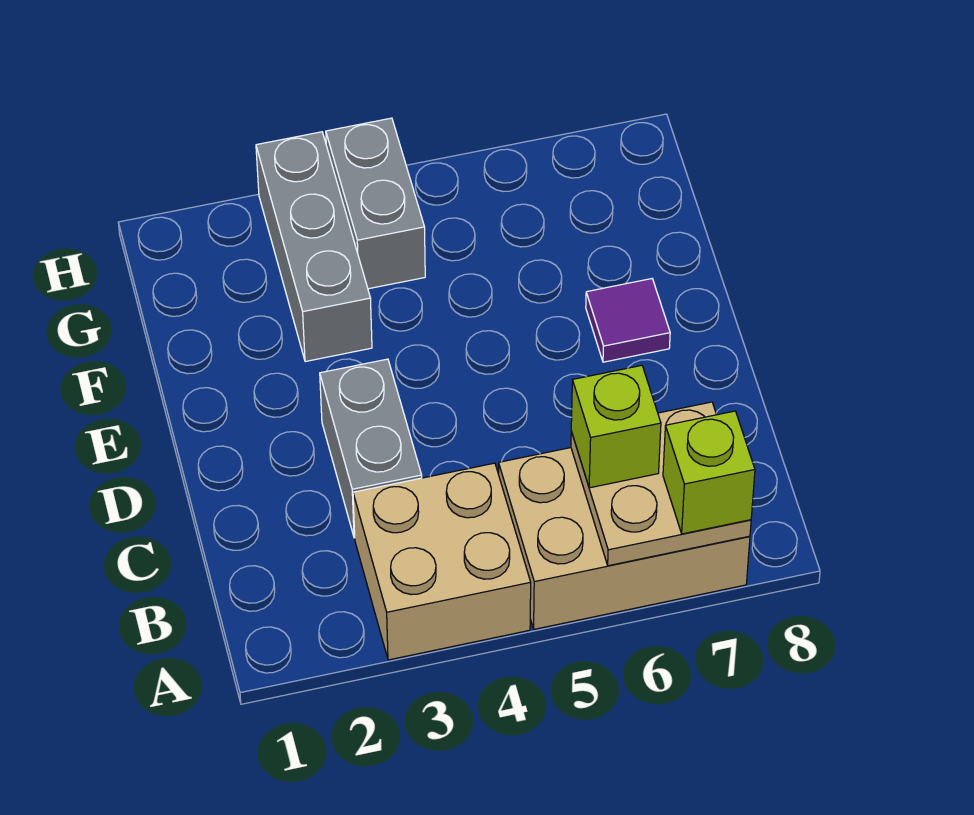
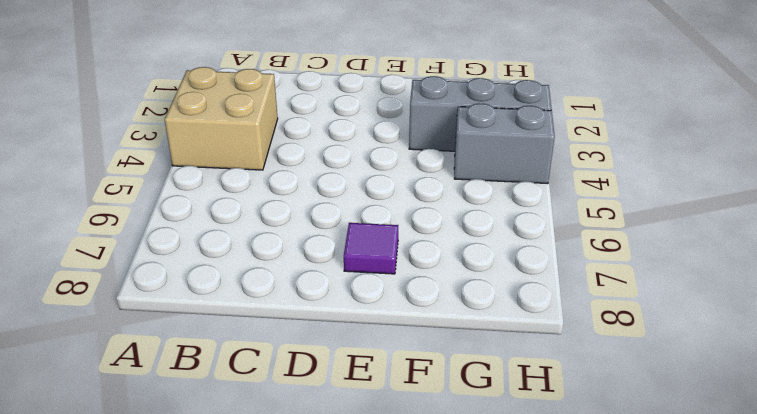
none -> tan 2x3 brick [499,448,750,629]
none -> grey 1x2 brick [320,359,422,538]

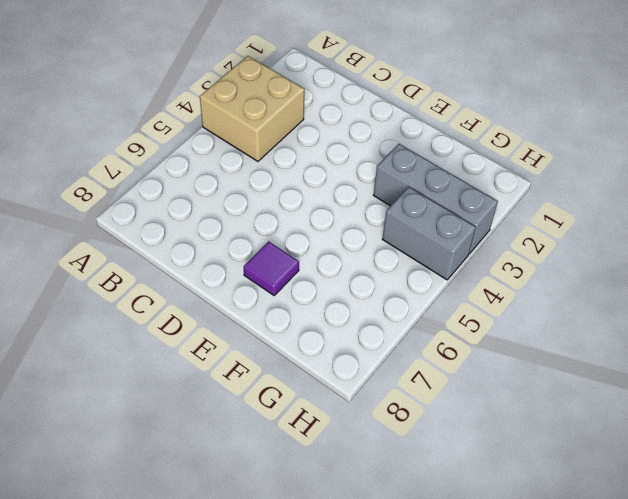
none -> tan 2x3 brick [499,448,750,629]
none -> grey 1x2 brick [320,359,422,538]

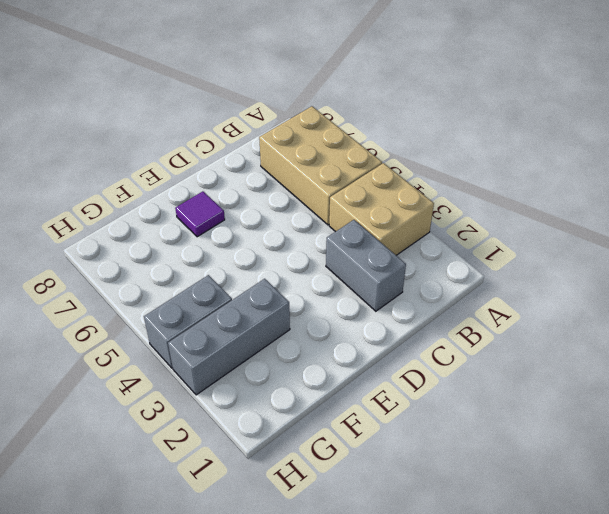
grey 1x2 brick [326,220,406,311] -> grey 1x2 brick turned to [320,359,422,538]
none -> tan 2x2 plate [571,402,751,566]
none -> lime 1x1 brick [663,411,755,534]

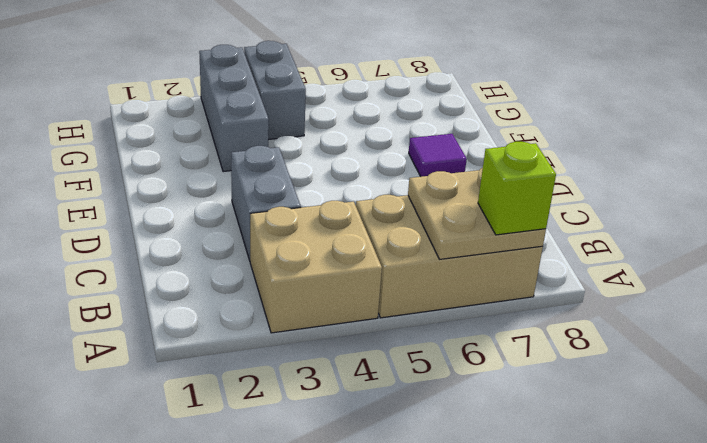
none -> lime 1x1 brick [571,365,661,488]

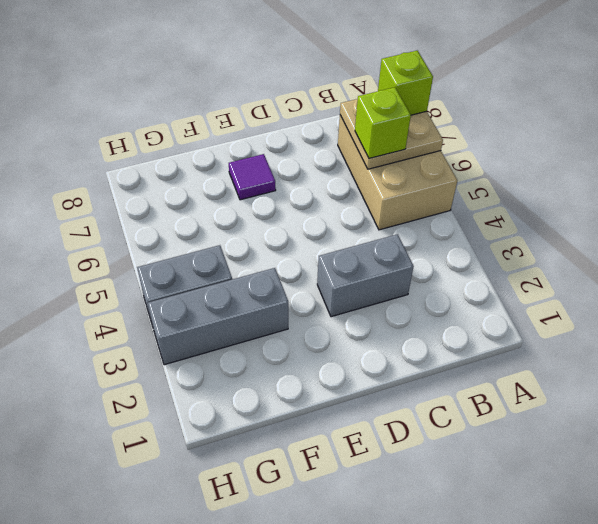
none -> tan 2x2 brick [353,463,531,660]

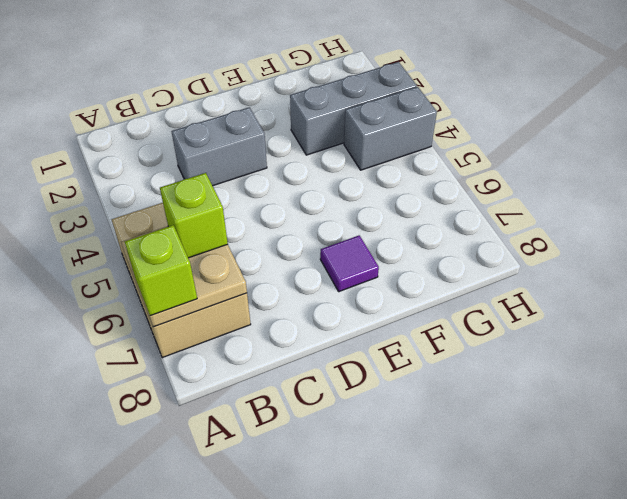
none -> tan 2x2 brick [353,463,531,660]

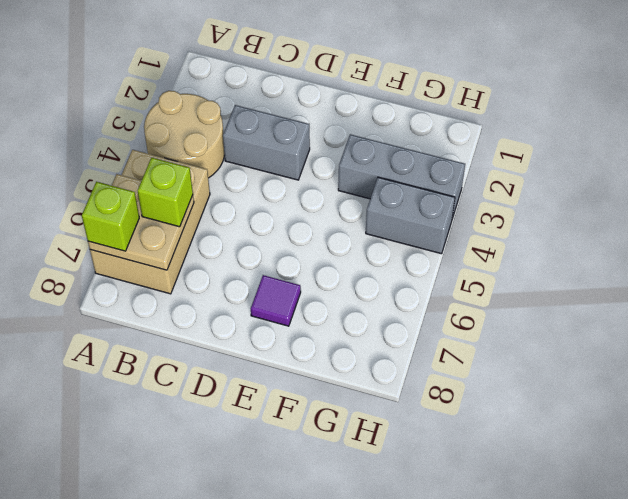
tan 2x2 round brick [144,91,225,178] -> tan 2x2 brick [353,463,531,660]

